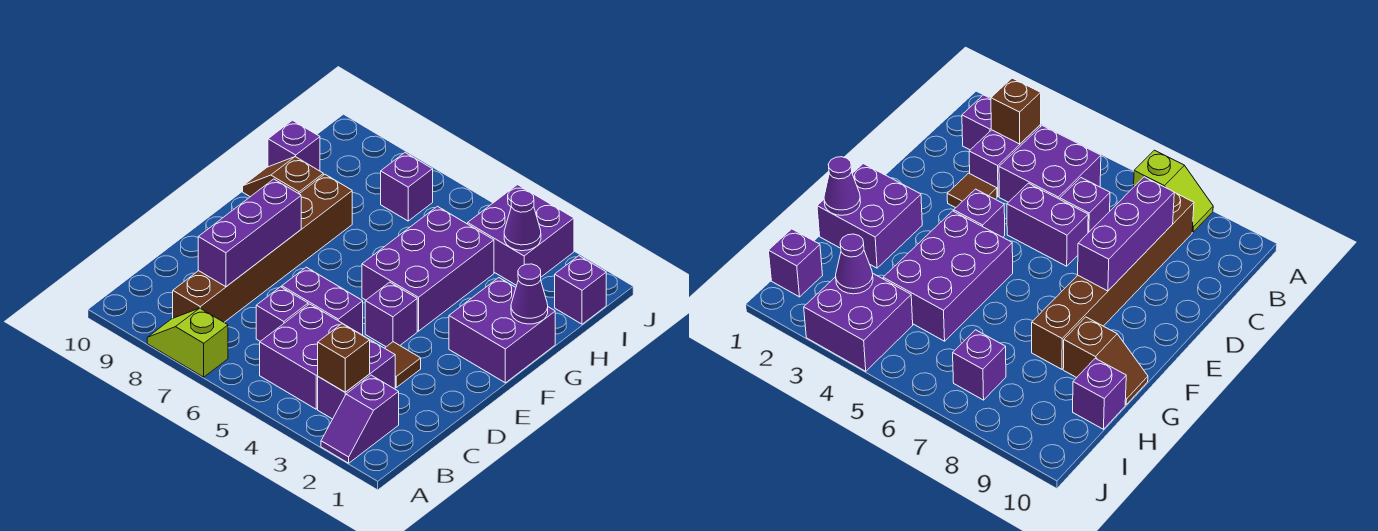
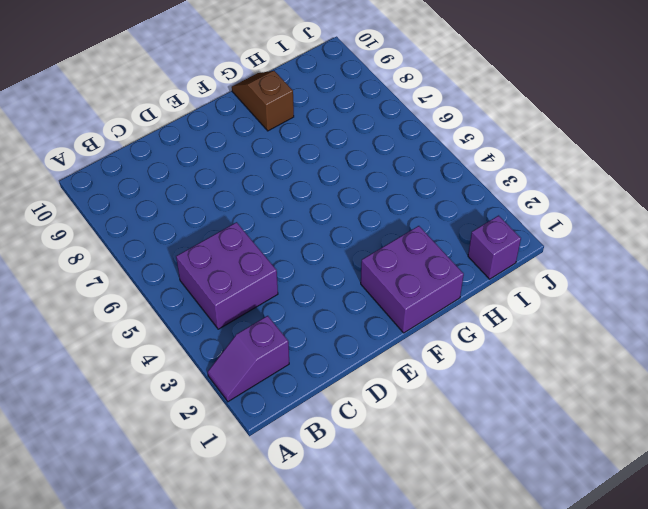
none -> lime 1x2 slope [147,308,228,377]
none -> purple 1x2 brick [318,338,395,419]
none -> brown 1x6 brick [173,174,352,322]

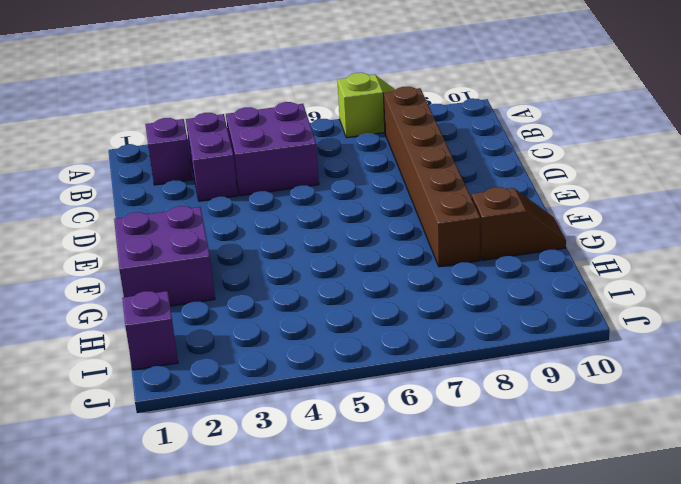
none -> purple 1x1 brick [256,287,308,341]
none -> brown 1x1 tile [385,342,421,387]
none -> purple 1x2 brick [282,267,363,335]

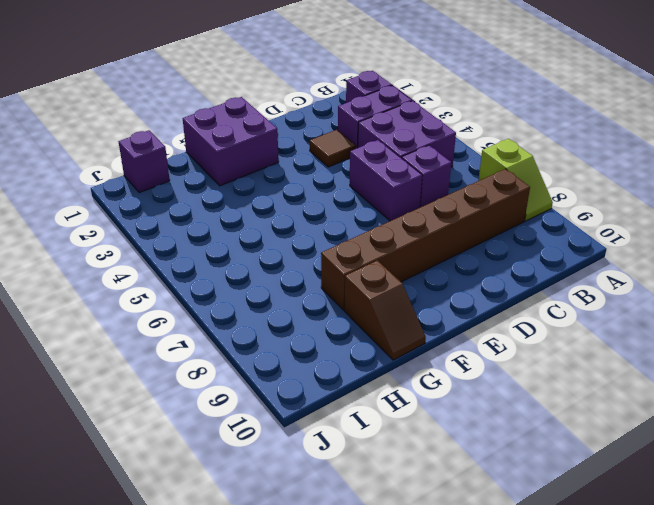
none -> purple 1x1 brick [365,282,417,347]
none -> purple 2x3 brick [362,206,494,331]
none -> purple 1x1 brick [268,120,320,171]

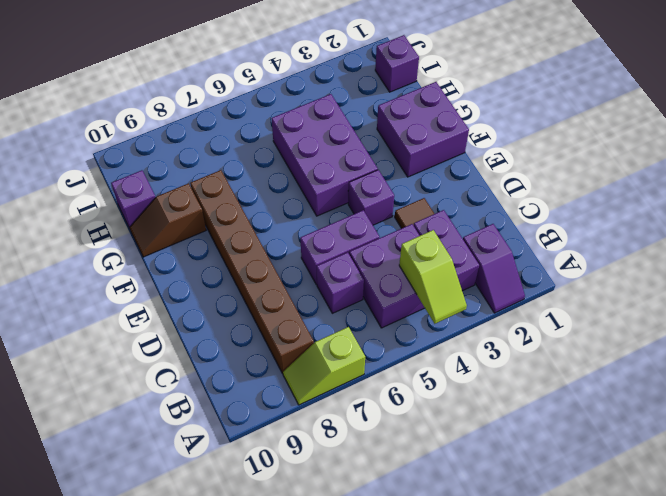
lime 1x2 slope [399,230,467,324] -> none
none -> purple 2x2 brick [468,185,574,285]
none -> purple 1x1 brick [381,153,433,221]
none -> brown 1x1 brick [318,324,370,392]

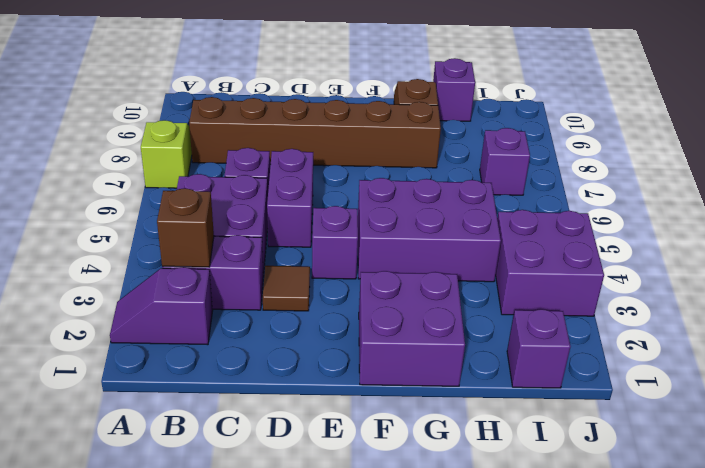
none -> purple 1x3 brick [198,179,301,287]
none -> purple 1x1 cone [511,264,548,324]
none -> purple 1x1 cone [504,191,541,251]

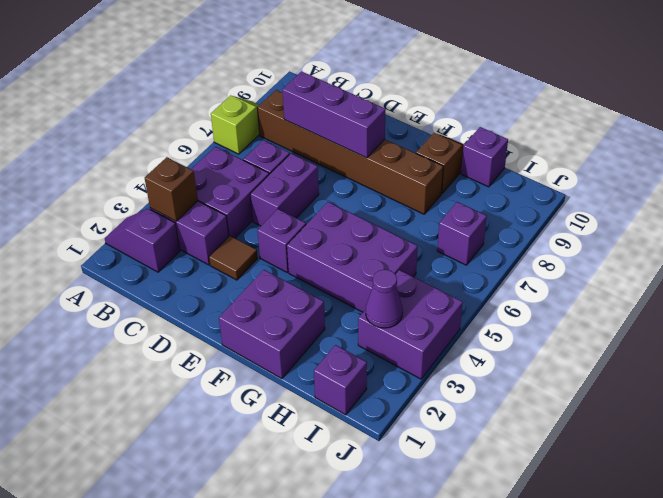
none -> purple 1x1 cone [511,264,548,324]

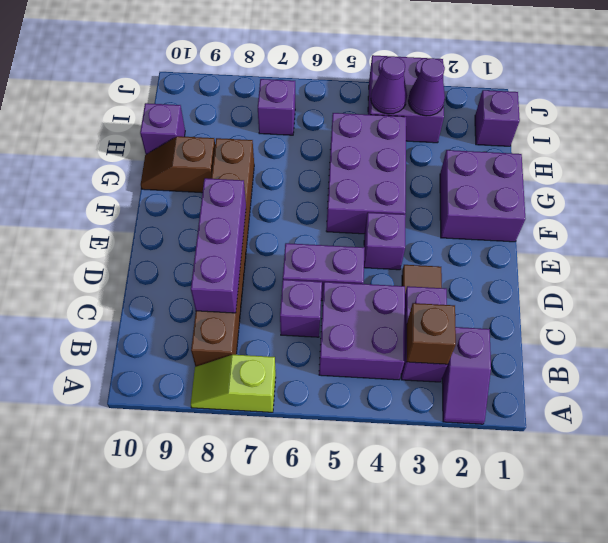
purple 1x1 cone [371,56,407,114] -> purple 1x1 cone moved to [511,264,548,324]

